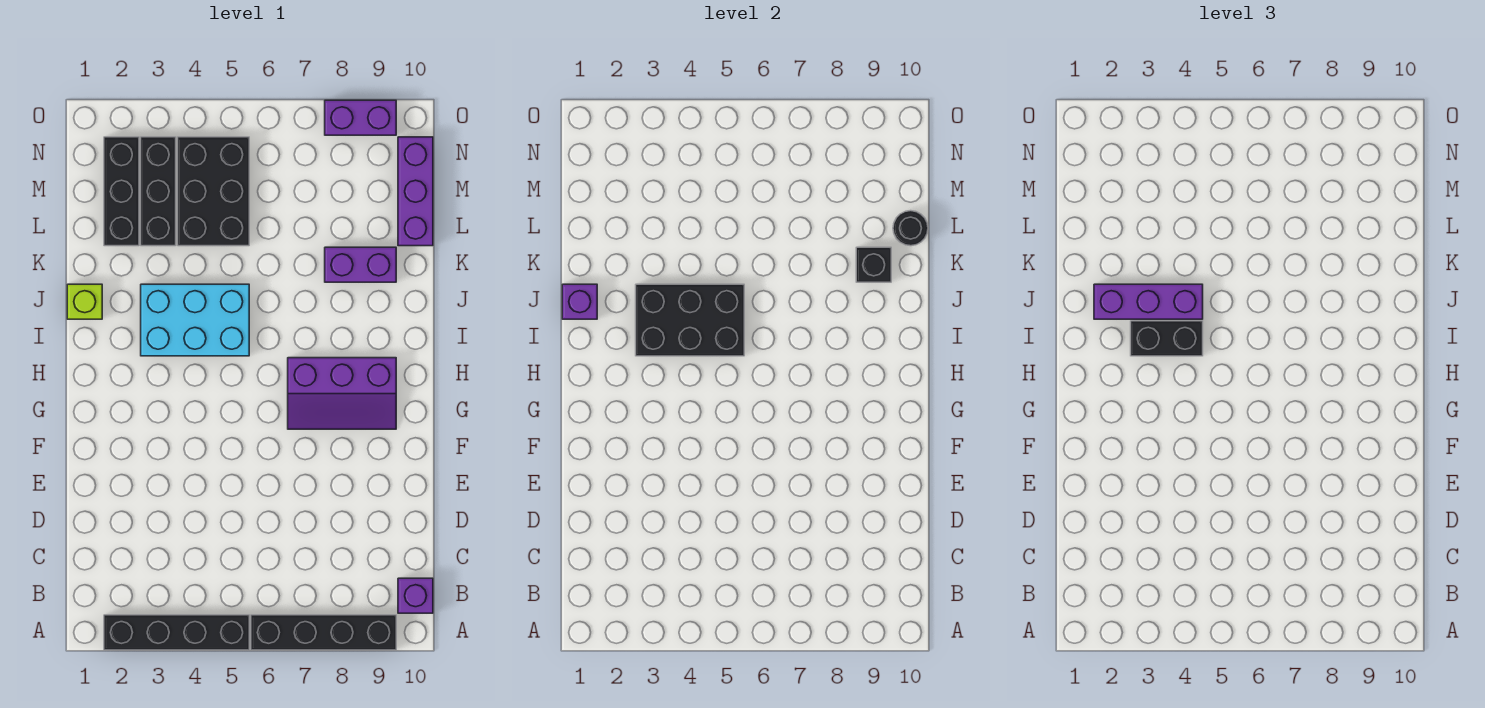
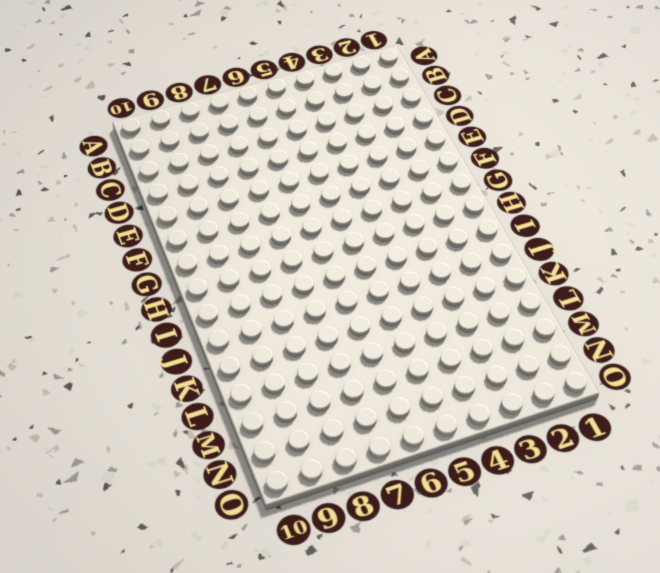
none -> black 1x4 brick [104,615,249,650]
none -> black 1x4 brick [251,615,396,650]
none -> purple 1x1 brick [398,578,433,613]

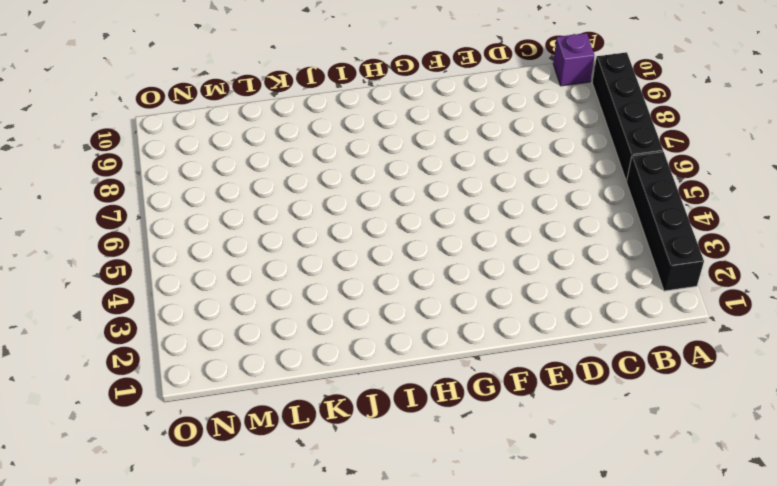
none -> purple 2x3 slope [288,358,396,429]
none -> cyan 2x3 brick [141,284,249,356]
none -> lime 1x1 brick [67,284,102,319]

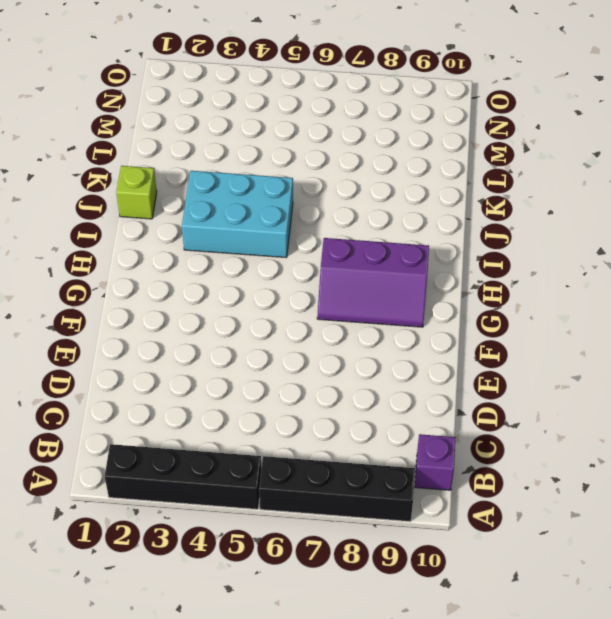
none -> purple 1x2 brick [325,247,396,282]
none -> black 1x3 brick [104,137,139,246]
none -> black 1x3 brick [141,137,176,246]

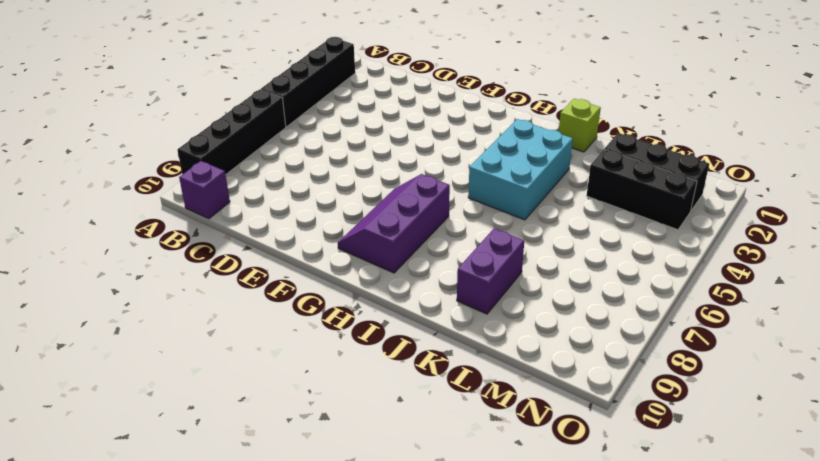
none -> black 2x3 brick [178,137,249,246]
none -> purple 1x3 brick [398,137,433,246]
none -> purple 1x2 brick [325,100,396,135]

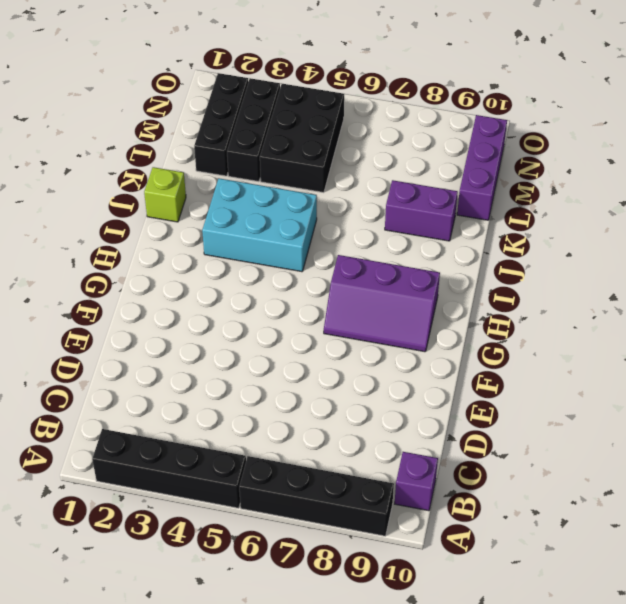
none -> purple 1x2 brick [325,100,396,135]
none -> black 2x3 brick [636,284,744,356]
none -> purple 1x1 brick [562,284,597,319]

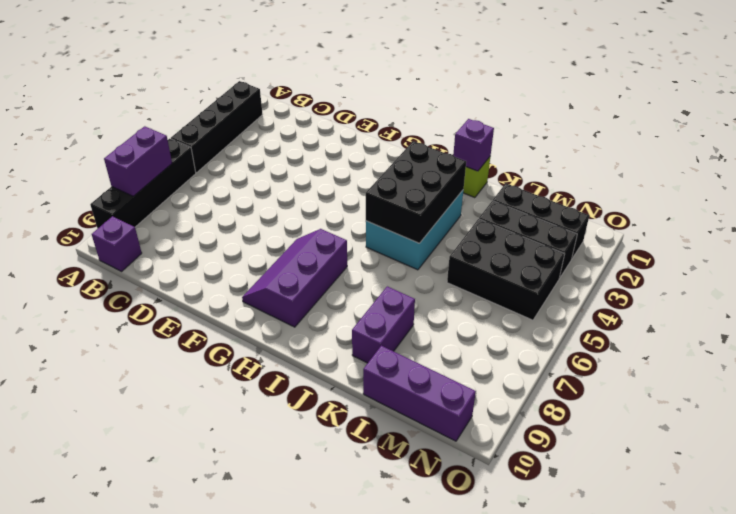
purple 1x2 brick [104,126,172,196] -> purple 1x2 brick moved to [325,100,396,135]
none -> black 1x1 brick [856,247,891,282]
none -> black 1x1 round brick [893,211,928,246]
none -> black 1x2 brick [1131,321,1203,356]

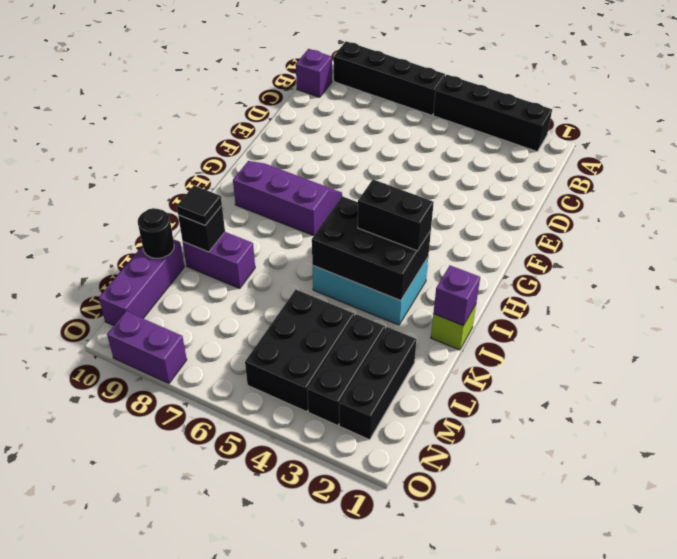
black 1x1 tile [177,186,222,225] -> none
none -> purple 1x3 brick [1094,284,1203,319]

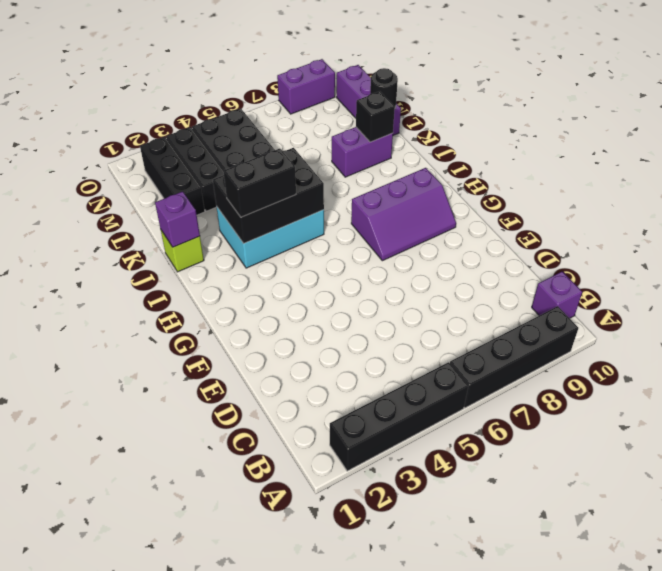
none -> purple 1x3 brick [1094,284,1203,319]

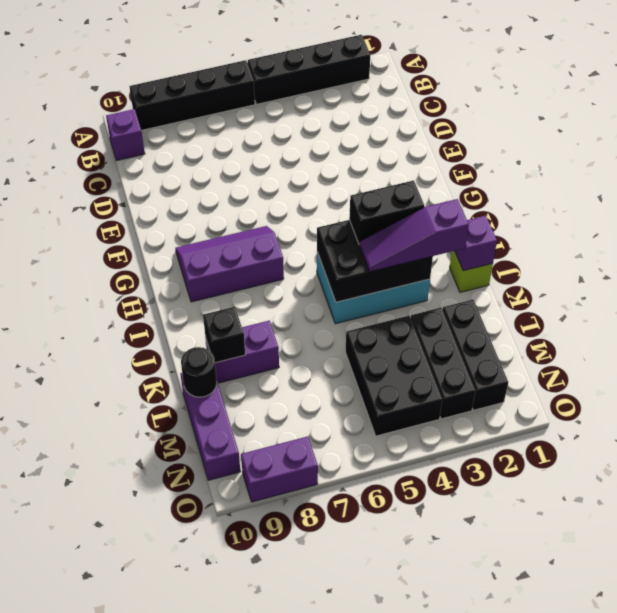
purple 1x3 slope [360,199,469,272] -> purple 1x3 brick [1094,284,1203,319]

